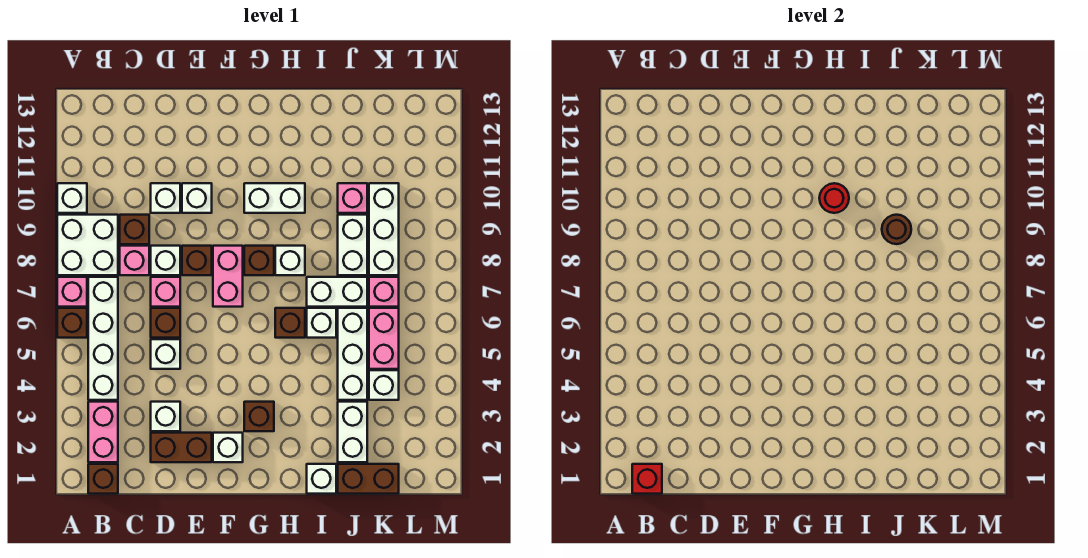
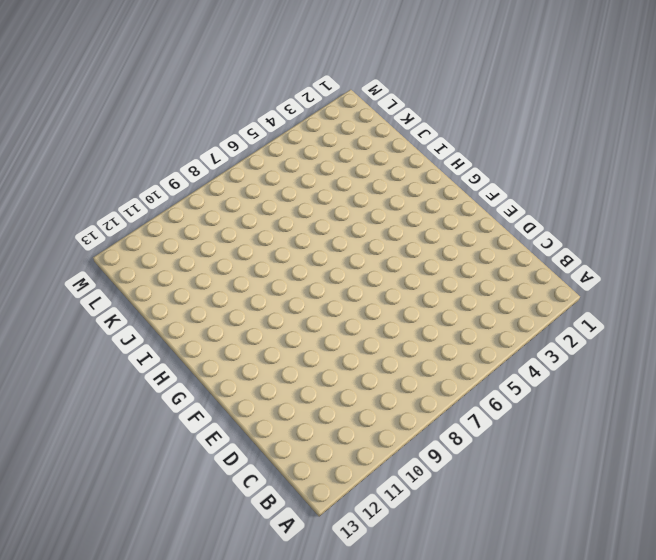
none -> brown 1x1 brick [57,308,87,338]
none -> pink 1x1 brick [57,277,87,307]
none -> white 2x2 brick [57,215,118,275]
none -> white 1x1 brick [57,183,87,213]

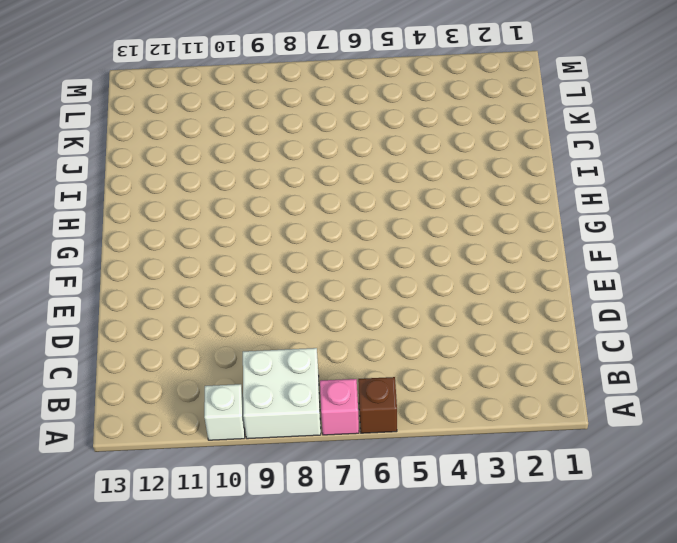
none -> brown 1x1 brick [88,464,118,494]
none -> pink 1x2 brick [88,402,118,462]
none -> white 1x4 brick [88,277,118,400]
none -> pink 1x1 brick [120,246,149,275]

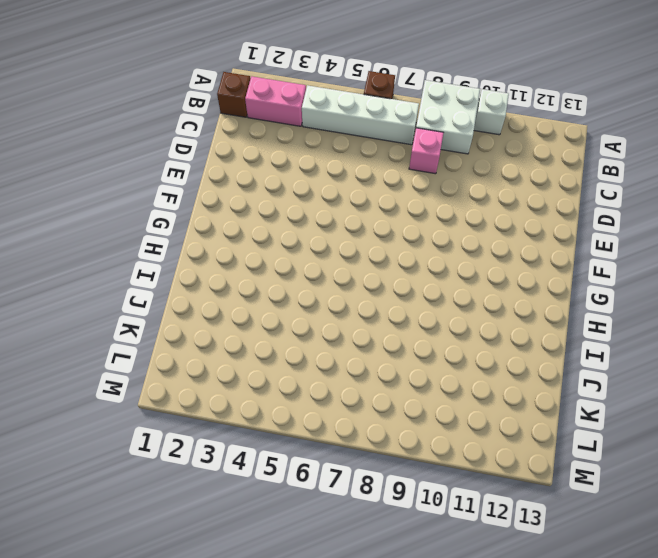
none -> pink 1x1 brick [57,277,87,307]
none -> brown 1x1 brick [120,215,149,244]
none -> brown 1x2 brick [151,433,212,462]
none -> white 1x1 brick [151,402,180,431]

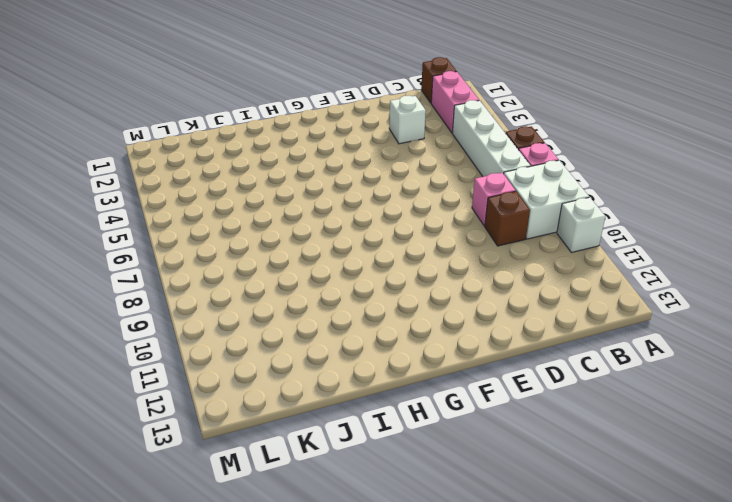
none -> brown 1x2 brick [151,433,212,462]
none -> white 1x1 brick [151,339,180,369]
none -> brown 1x1 brick [151,308,180,338]
none -> pink 1x1 brick [151,277,180,307]

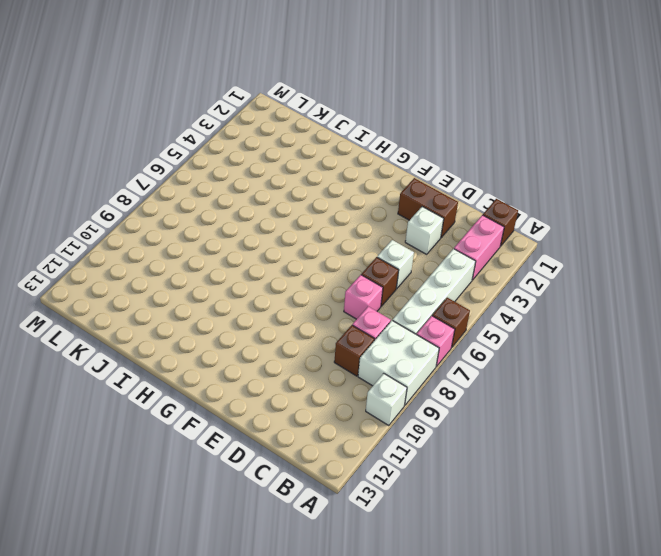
none -> white 1x1 brick [151,246,180,275]
none -> white 1x1 brick [151,183,180,213]
none -> brown 1x1 brick [182,246,212,275]
none -> white 1x1 brick [182,183,212,213]

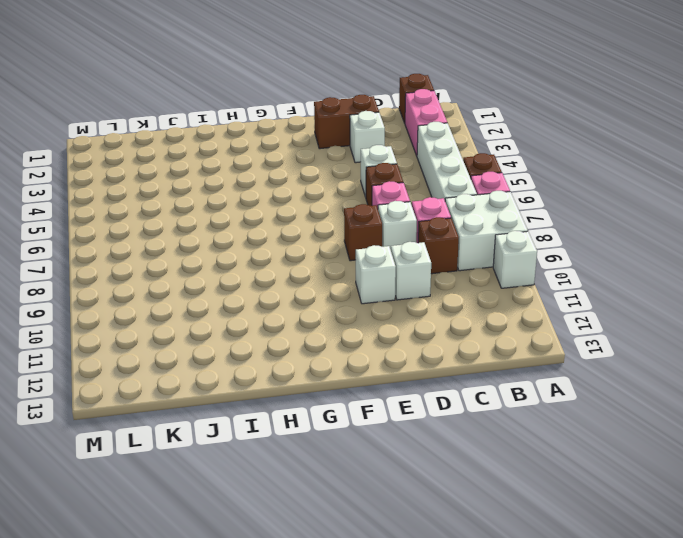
none -> white 1x1 brick [213,433,243,462]
none -> pink 1x2 brick [213,246,243,307]
none -> brown 1x1 brick [244,402,274,431]
none -> brown 1x1 brick [244,246,274,275]

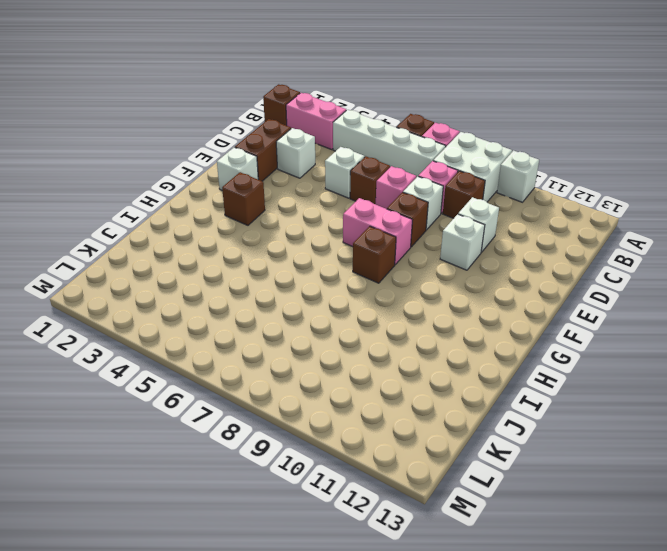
none -> white 1x2 brick [244,183,305,213]
none -> brown 1x1 brick [275,308,305,338]
none -> white 1x1 brick [275,246,305,275]
none -> white 1x1 brick [307,464,336,494]

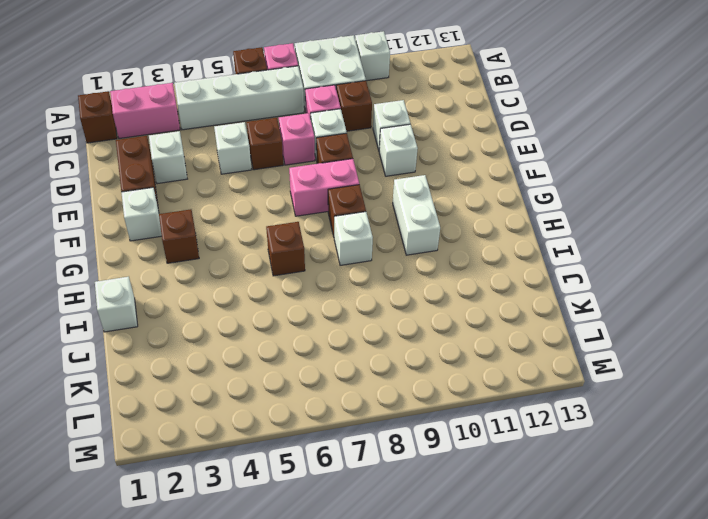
none -> white 1x1 brick [307,308,336,338]
none -> white 1x2 brick [307,277,367,307]
none -> brown 1x2 brick [338,464,399,494]
none -> white 1x2 brick [338,402,367,462]

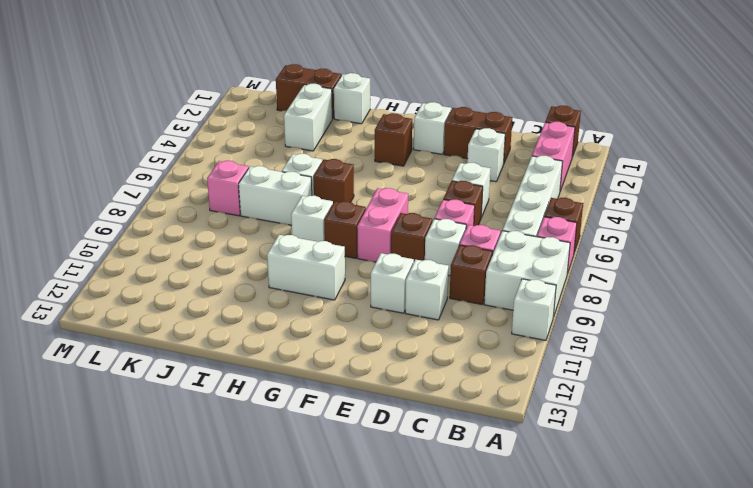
none -> white 1x3 brick [338,308,367,400]
none -> white 1x2 brick [338,215,367,275]
none -> pink 1x1 brick [338,183,367,213]
none -> white 1x1 brick [369,370,399,400]

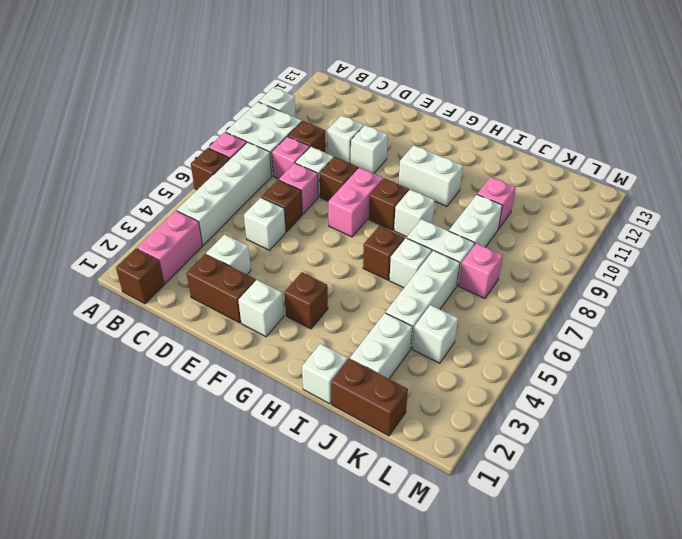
none -> pink 1x2 brick [369,308,399,369]
none -> white 1x3 brick [369,183,399,275]
none -> red 1x1 brick [632,464,662,494]
none -> red 1x1 round brick [819,183,849,213]

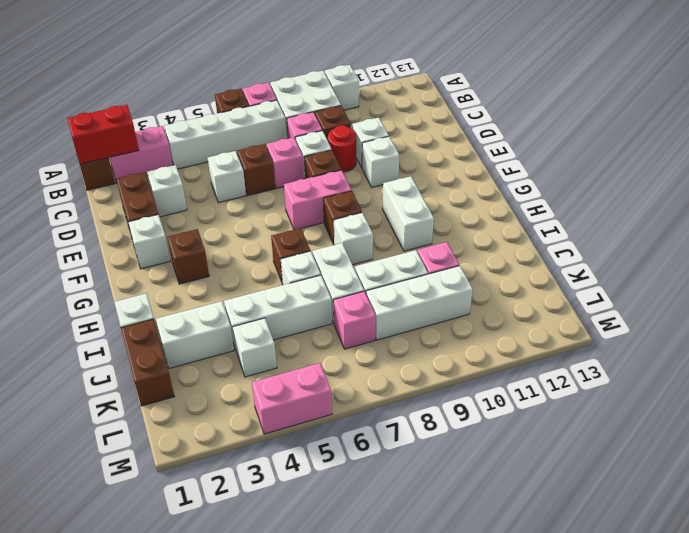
red 1x2 brick [67,105,139,164] -> red 1x1 brick [632,464,662,494]
red 1x1 round brick [328,125,356,172] -> red 1x1 round brick moved to [819,183,849,213]
pink 1x2 brick [252,363,332,434] -> pink 1x2 brick moved to [369,308,399,369]
none -> brown 1x1 round brick [882,215,911,244]

